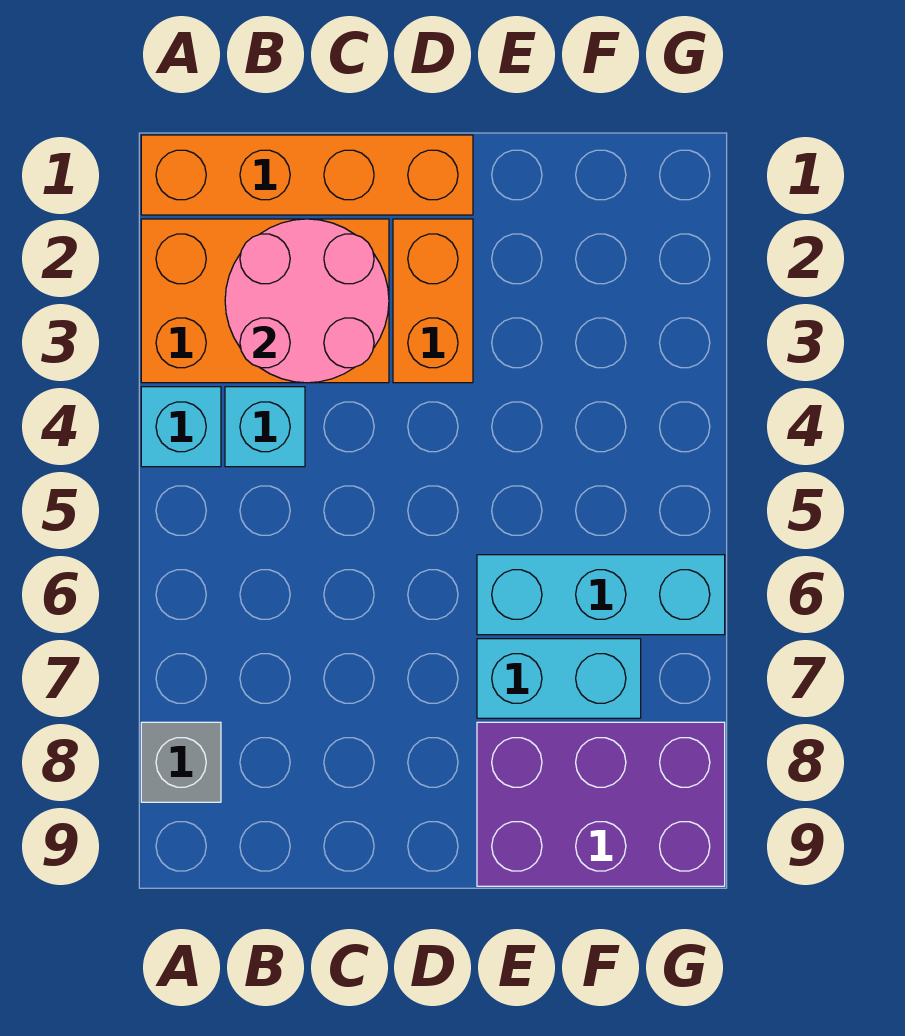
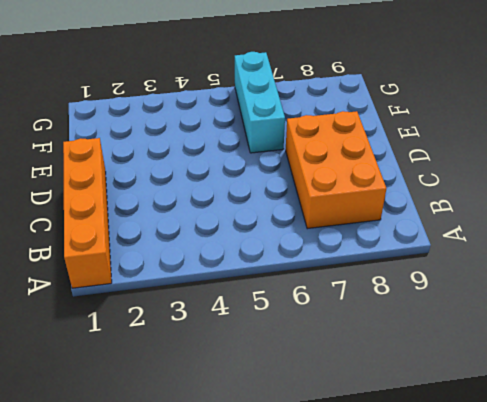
orange 2x3 brick [286,111,386,229] -> orange 2x3 brick moved to [141,219,389,383]
none -> cyan 1x1 brick [141,387,221,467]
none -> grey 1x1 brick [141,722,221,802]

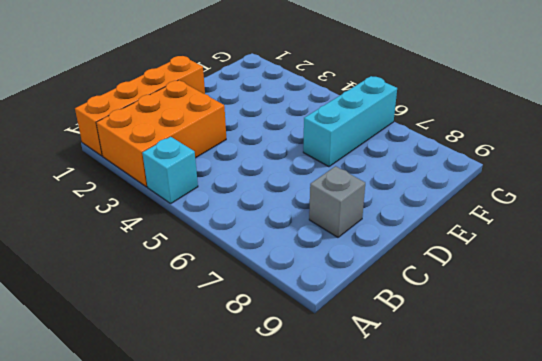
grey 1x1 brick [309,166,365,237] -> grey 1x1 brick moved to [141,722,221,802]
none -> cyan 1x1 brick [225,387,305,467]
none -> orange 1x2 brick [393,219,473,383]

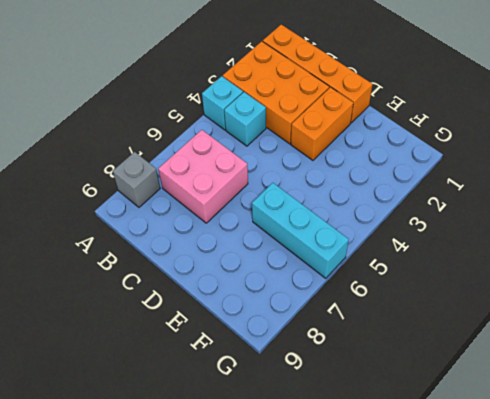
pink 2x2 brick [158,130,248,223] -> none
none -> cyan 1x2 brick [477,639,641,718]
none -> purple 2x3 brick [477,722,725,886]

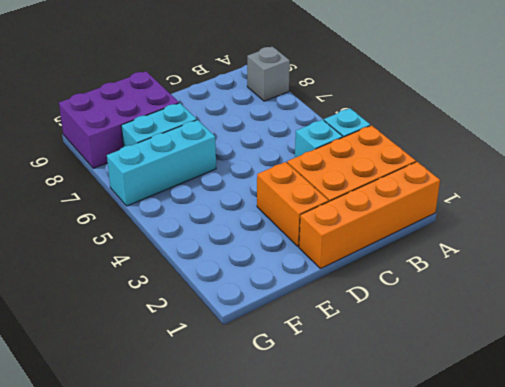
none -> pink 2x2 round brick [225,219,389,383]

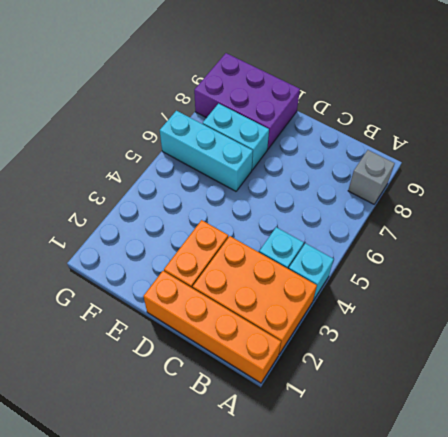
none -> pink 2x2 round brick [225,219,389,383]

